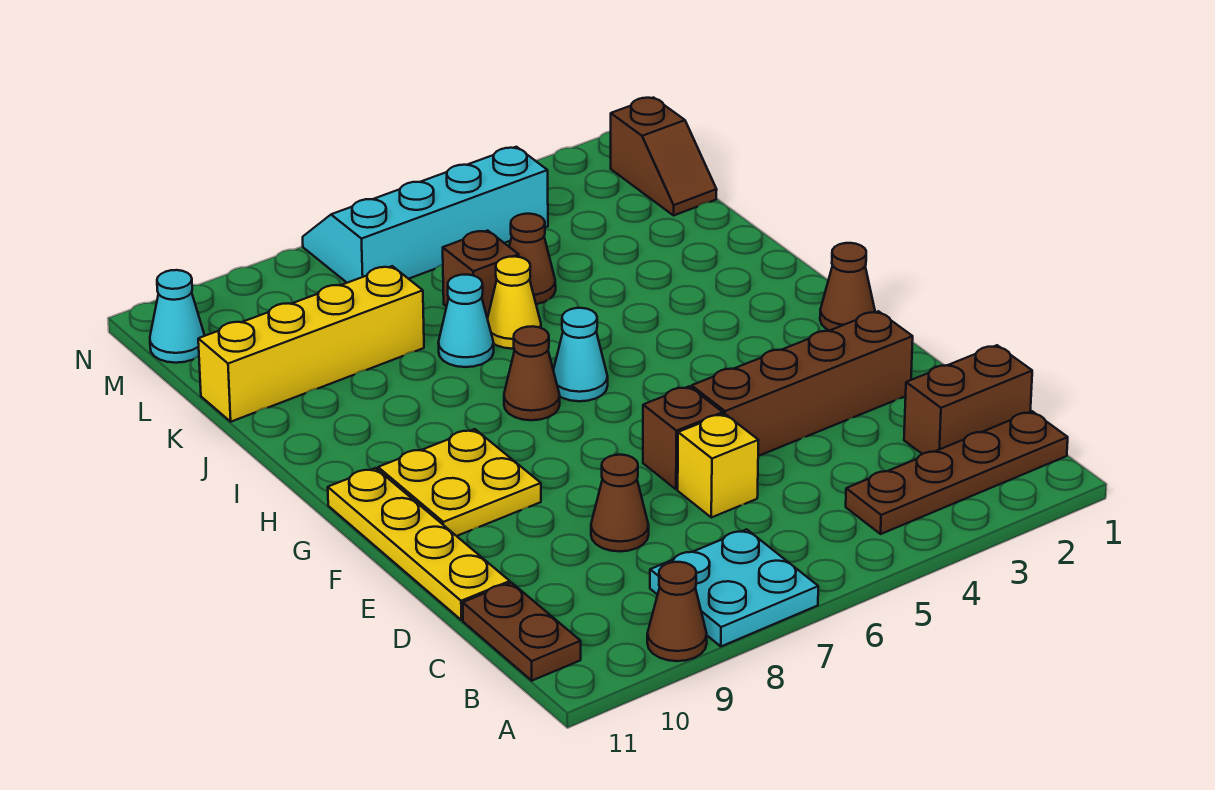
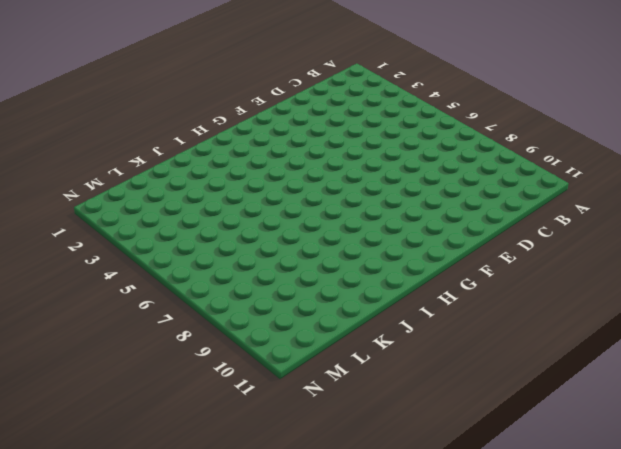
none -> cyan 2x2 plate [650,529,818,646]
none -> brown 1x1 cone [647,562,707,661]
none -> brown 1x4 plate [846,411,1068,534]

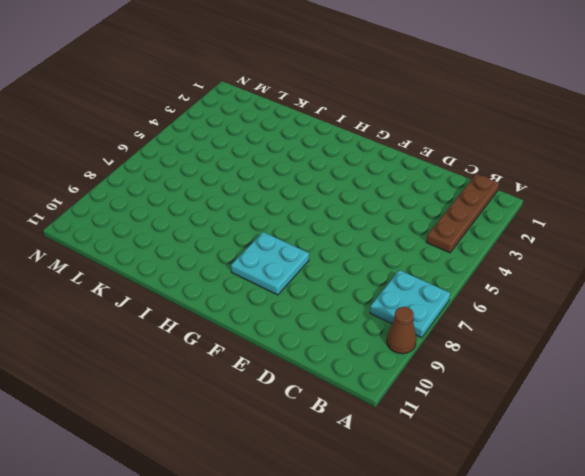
cyan 2x2 plate [231,232,309,295] -> yellow 2x2 plate [378,429,541,536]
none -> brown 1x2 plate [463,583,581,681]
none -> brown 1x2 brick [904,345,1032,454]
none -> yellow 1x1 brick [678,414,758,517]

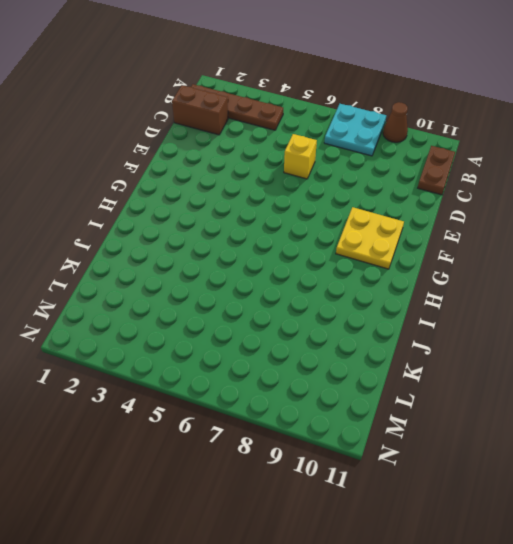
none -> brown 1x1 cone [591,455,649,551]
none -> yellow 1x4 plate [328,468,510,620]
none -> brown 1x4 brick [692,311,913,456]

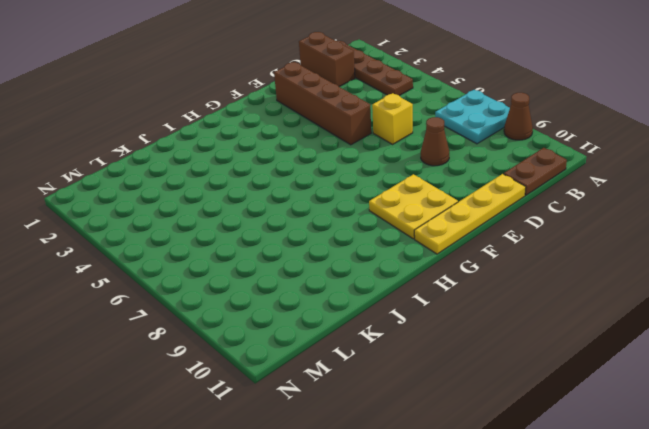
none -> brown 1x1 brick [643,386,723,489]
none -> brown 1x1 cone [820,243,875,331]
none -> cyan 1x1 cone [553,308,608,401]

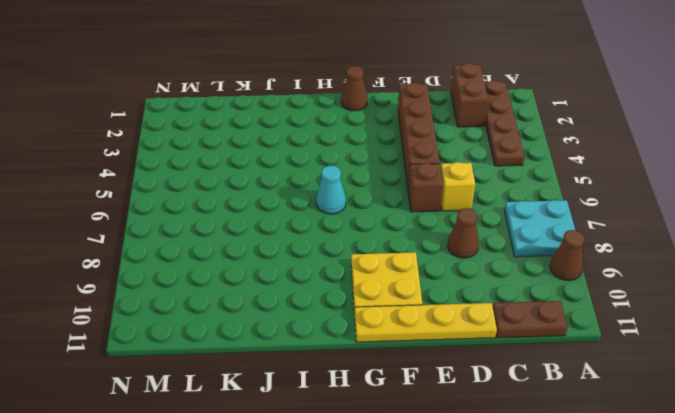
none -> brown 1x1 cone [504,326,560,420]
none -> yellow 1x1 cone [487,256,541,349]
none -> cyan 1x1 cone [438,275,494,367]

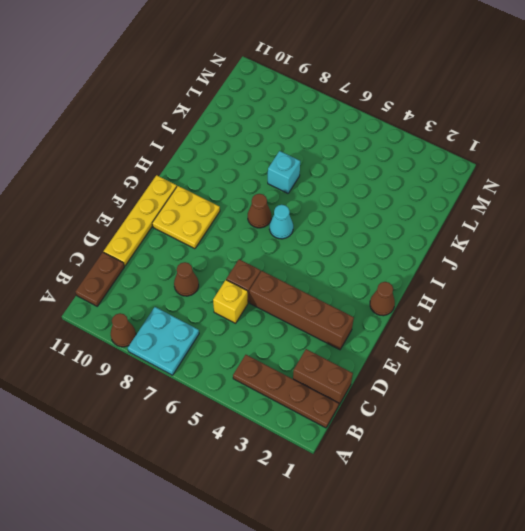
cyan 1x1 brick [268,151,300,193] -> cyan 1x1 cone [438,275,494,367]
none -> yellow 1x1 cone [487,256,541,349]
none -> brown 1x1 cone [509,214,556,304]
none -> brown 1x1 brick [443,231,519,318]

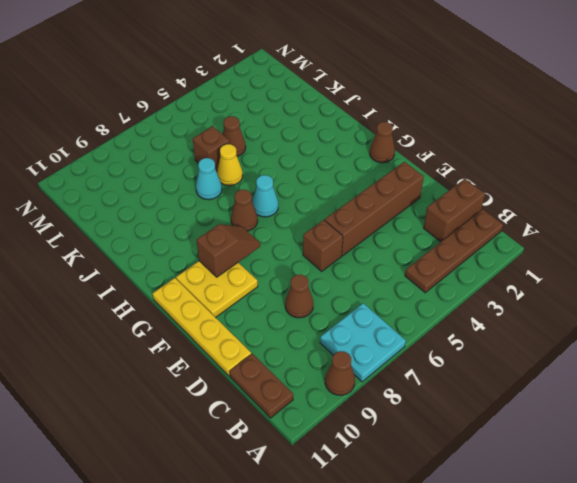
brown 1x2 slope [197,224,260,277] -> brown 1x2 slope turned to [611,98,717,215]
none -> yellow 1x1 brick [678,414,758,517]
none -> yellow 1x4 brick [198,266,424,422]
none -> cyan 2x4 slope [303,147,548,283]

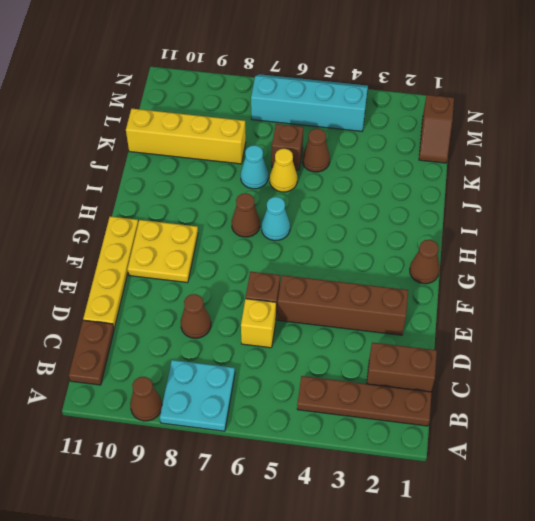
none -> cyan 1x1 cone [150,270,204,363]

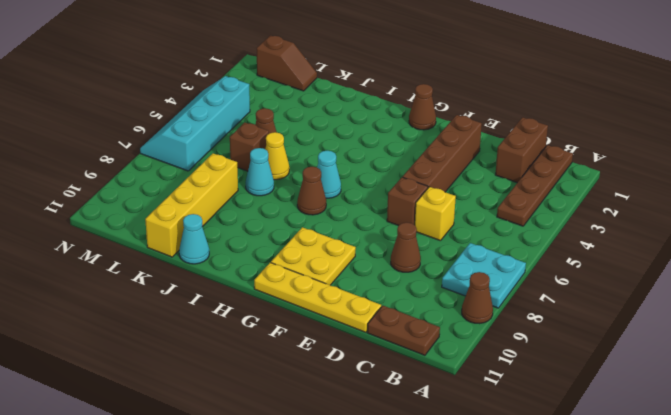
cyan 1x1 cone [179,214,209,264] -> cyan 1x1 cone moved to [150,270,204,363]

